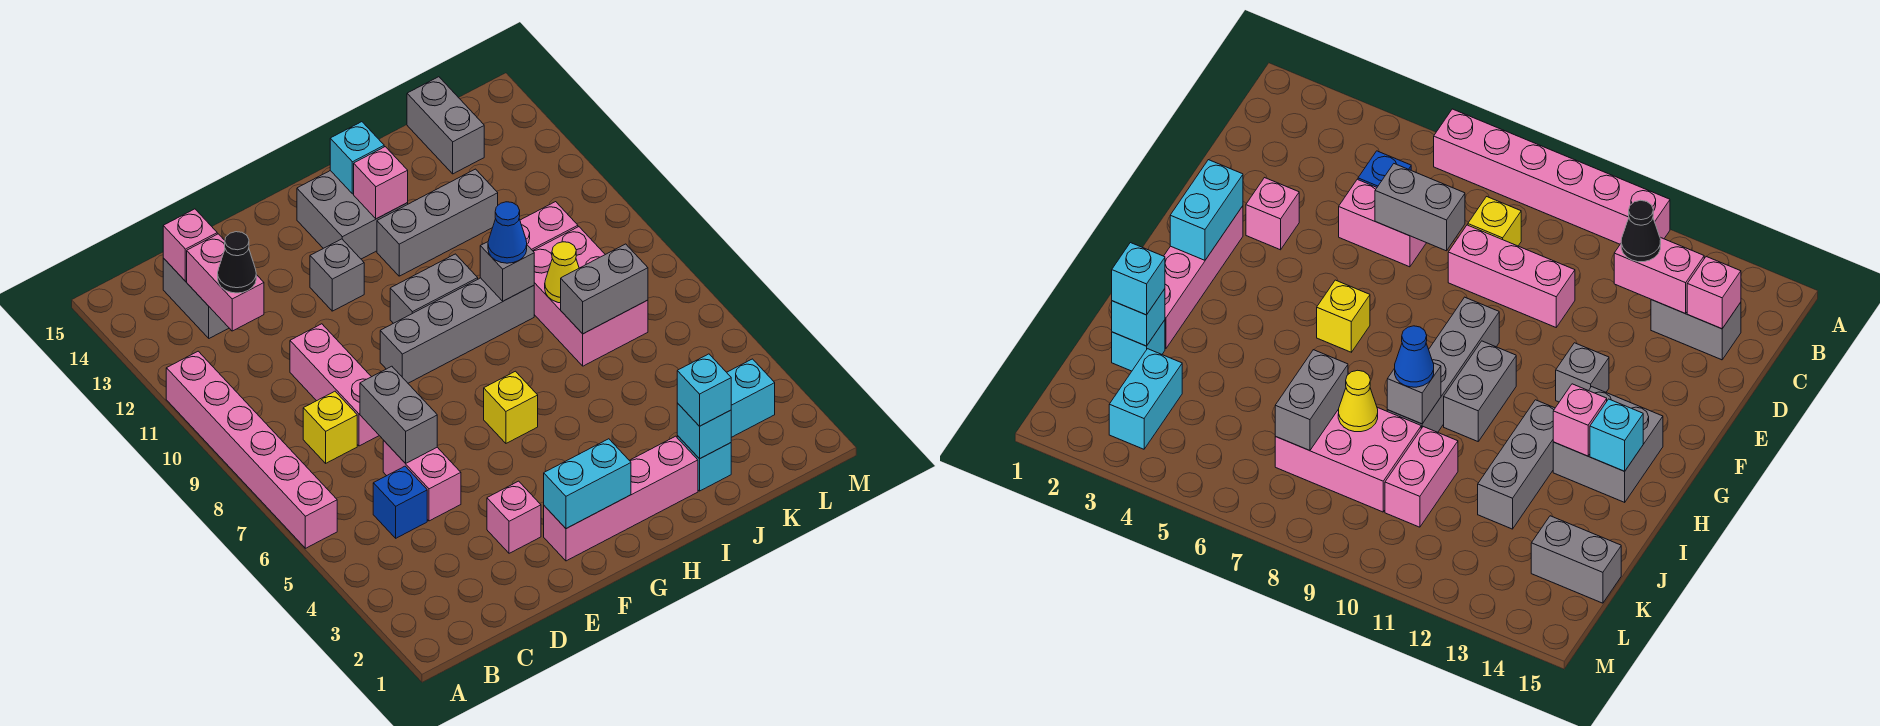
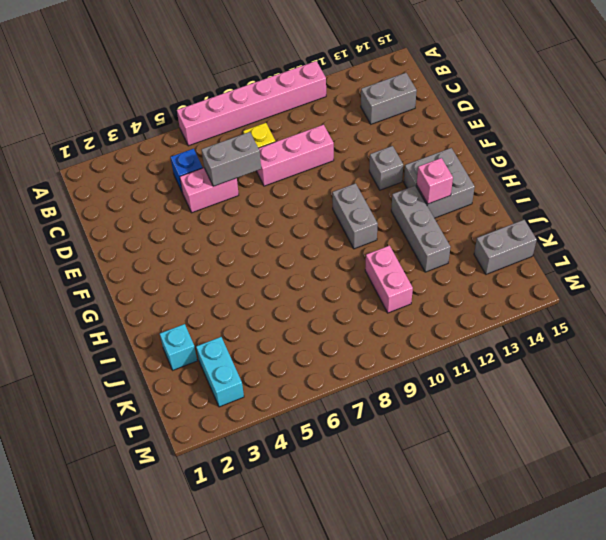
none -> pink 1x1 brick [487,481,541,553]
none -> pink 1x4 brick [544,436,698,561]
none -> grey 1x4 brick [380,278,534,383]
none -> yellow 1x1 brick [484,371,538,443]

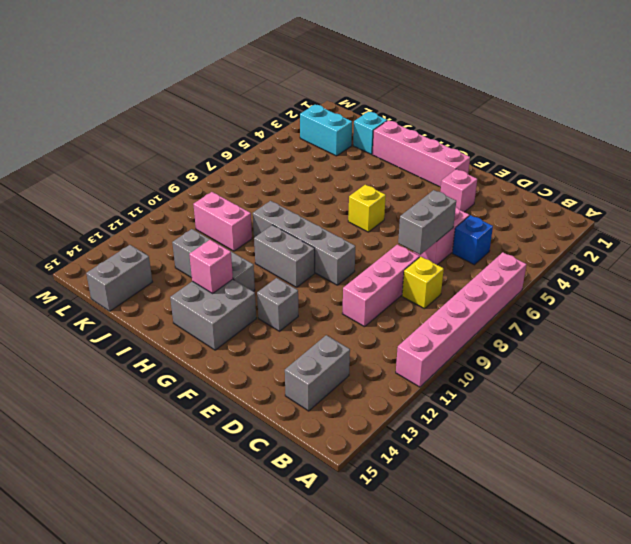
none -> pink 2x3 brick [533,227,648,366]
none -> pink 1x2 brick [187,234,264,331]
none -> pink 1x1 brick [163,209,217,281]
none -> cyan 1x2 brick [544,439,631,529]

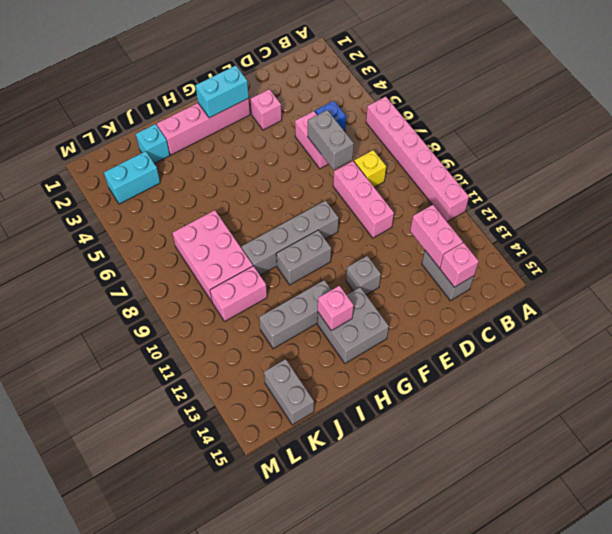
none -> yellow 1x1 brick [484,371,538,443]
none -> cyan 1x1 brick [330,122,384,194]
none -> grey 1x1 brick [480,242,534,301]
none -> cyan 1x1 brick [677,403,731,459]

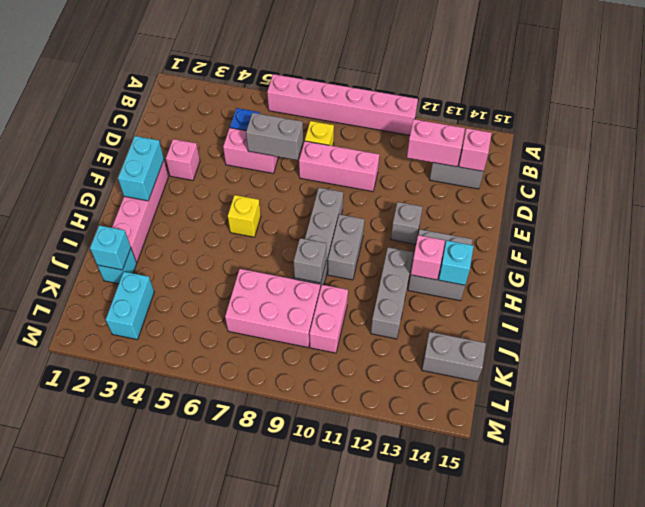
none -> grey 1x2 brick [561,244,648,334]
none -> yellow 1x1 cone [545,242,579,303]
none -> black 1x1 cone [218,232,256,293]
none -> blue 1x1 cone [488,202,527,263]

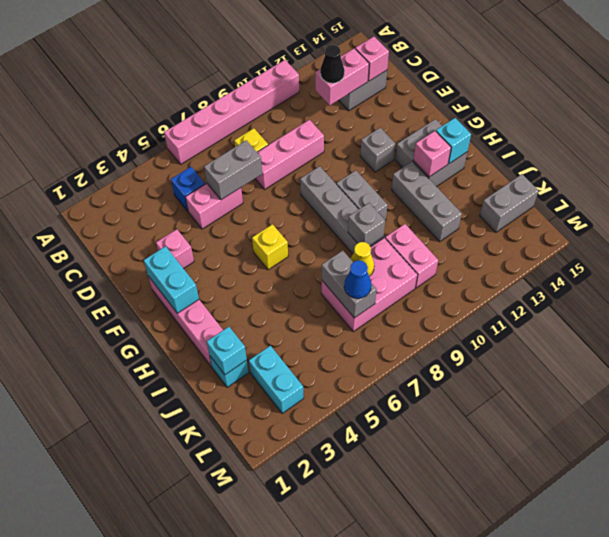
blue 1x1 cone [344,260,371,298] -> blue 1x1 cone moved to [488,202,527,263]
none -> cyan 1x1 brick [677,354,731,426]

